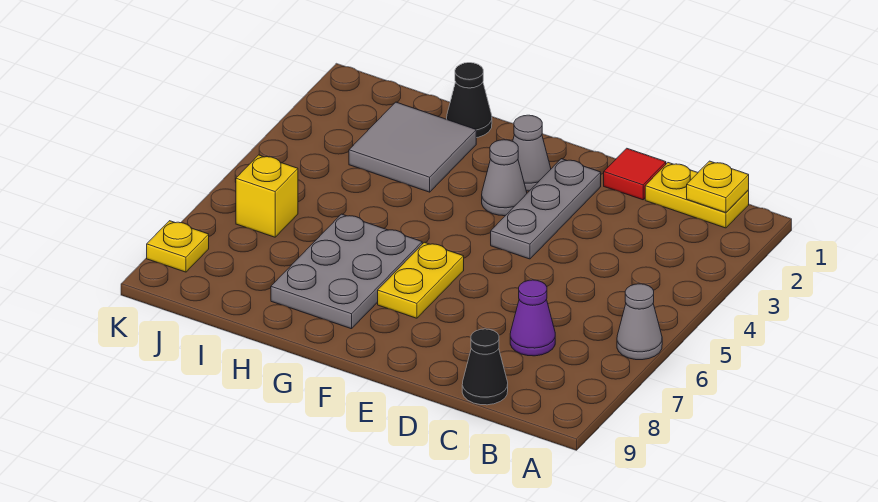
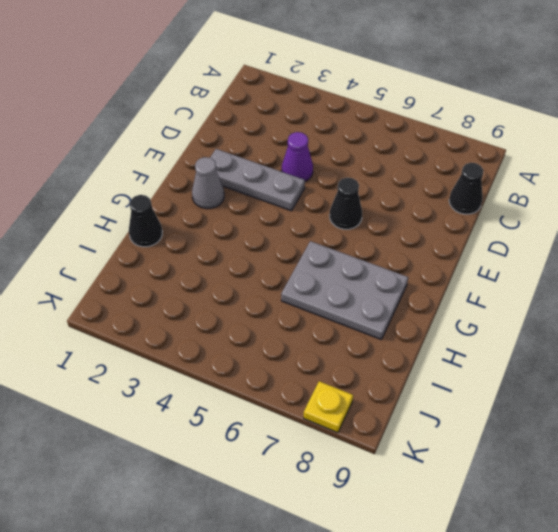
purple 1x1 cone [282,132,313,181] -> purple 1x1 cone moved to [510,280,555,356]
black 1x1 cone [330,178,362,229] -> none
none -> grey 1x1 cone [617,284,662,360]
none -> yellow 1x2 plate [645,163,749,228]
none -> red 1x1 tile [604,148,666,200]

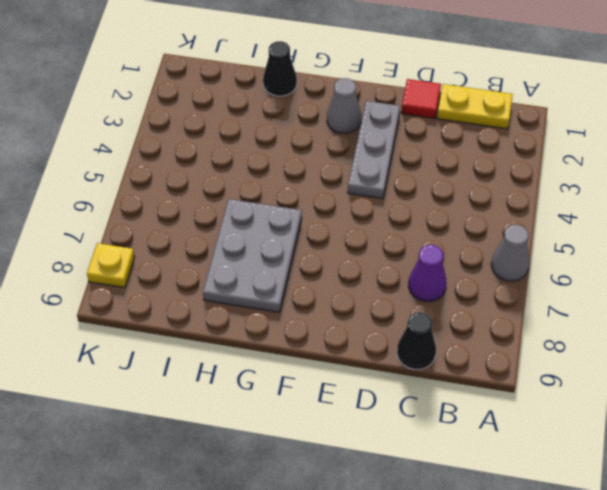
none -> grey 1x1 cone [482,140,527,216]
none -> yellow 1x2 plate [378,242,464,318]
none -> grey 2x2 tile [349,102,476,192]

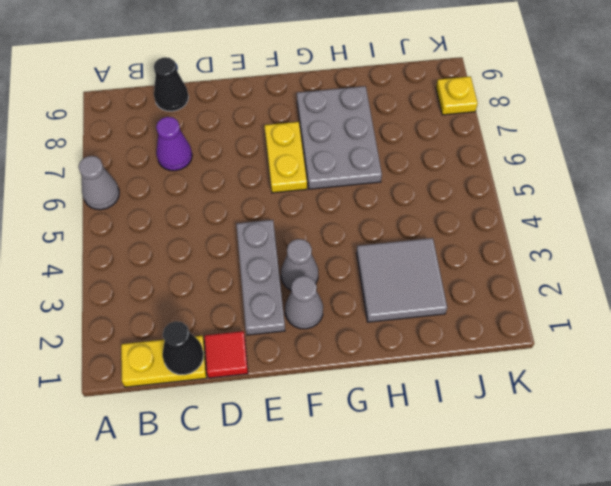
black 1x1 cone [162,321,204,375] -> black 1x1 cone moved to [447,63,492,138]
none -> yellow 1x1 brick [236,155,298,237]
none -> yellow 1x1 plate [687,161,749,213]

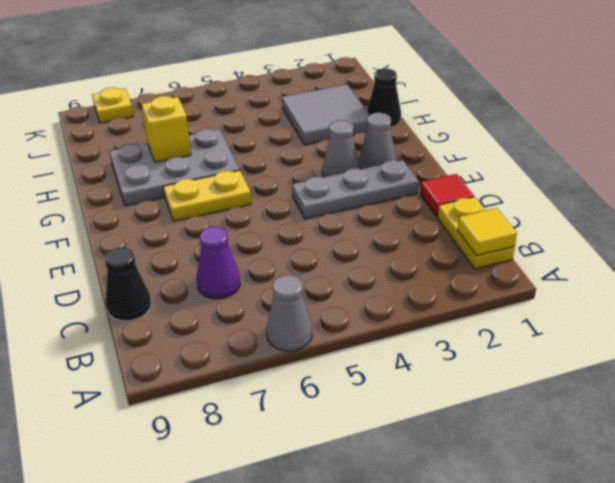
yellow 1x1 tile [457,208,517,256] -> yellow 1x1 plate [687,161,749,213]
yellow 1x1 brick [142,96,191,162] -> yellow 1x1 brick moved to [236,155,298,237]

